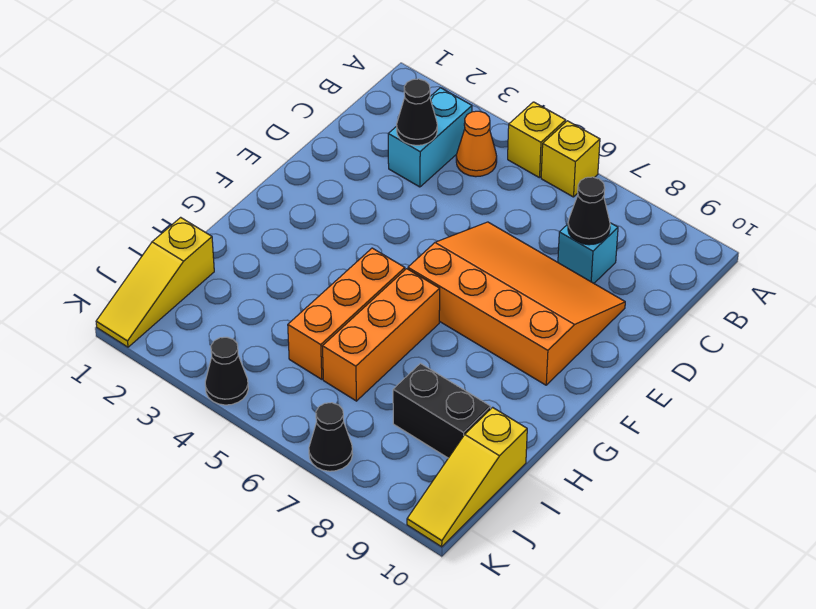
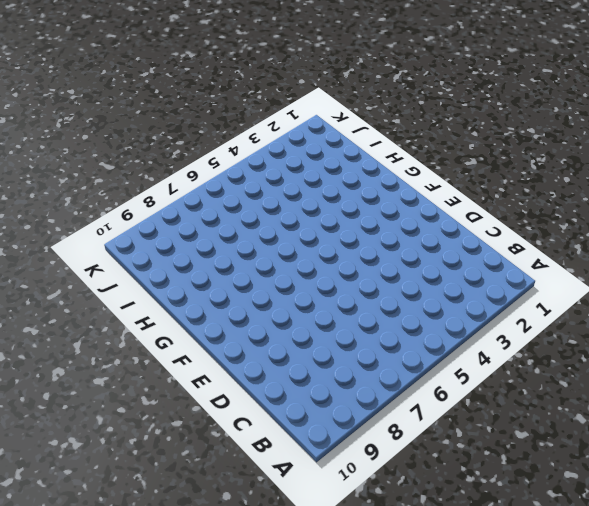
none -> yellow 1x1 brick [508,102,566,178]
none -> yellow 1x1 brick [541,121,600,197]
none -> cyan 1x2 brick [388,88,472,187]

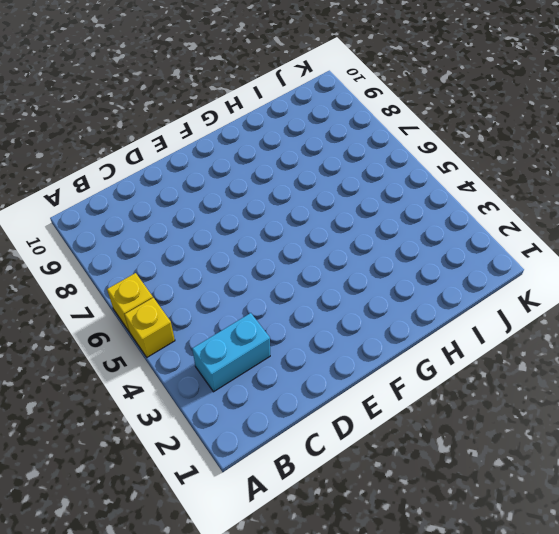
none -> orange 1x1 cone [456,111,497,177]
none -> cyan 1x1 brick [558,223,618,283]
none -> orange 3x4 slope [408,222,625,385]

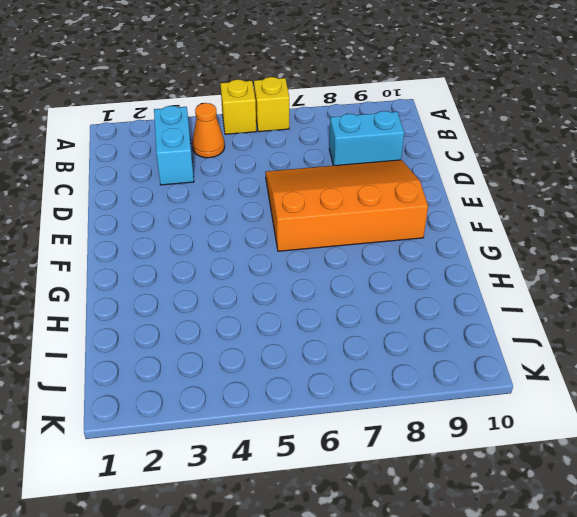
cyan 1x2 brick [329,111,404,166] -> cyan 1x1 brick [558,223,618,283]
none -> orange 1x3 brick [288,248,405,379]
none -> orange 1x3 brick [323,269,440,401]
none -> yellow 1x3 slope [96,217,214,347]

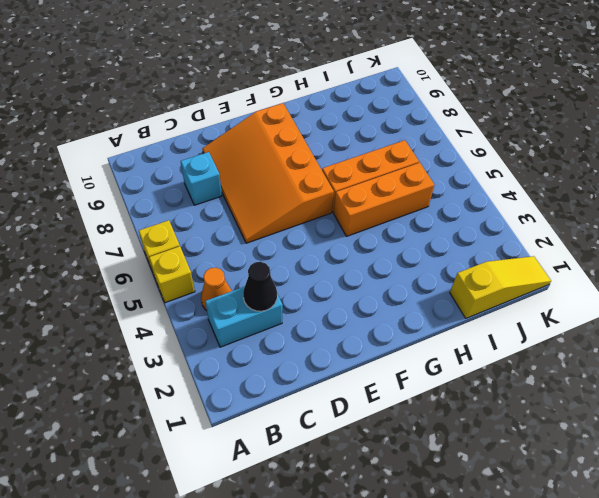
none -> black 1x2 brick [393,364,491,458]
none -> yellow 1x3 slope [407,407,527,547]
none -> black 1x1 cone [205,337,248,405]

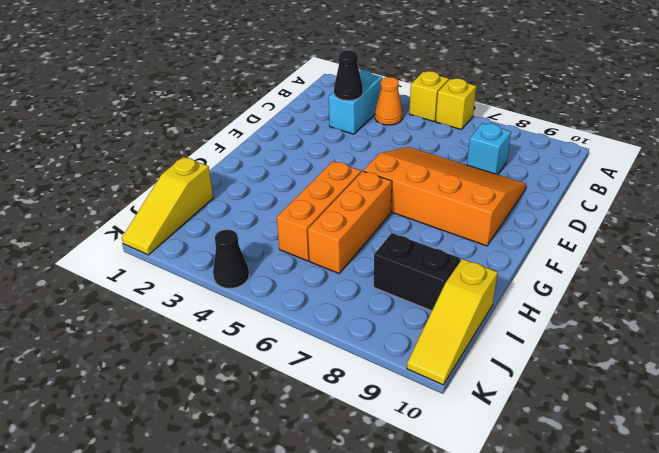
none -> black 1x1 cone [309,403,353,471]
none -> black 1x1 cone [568,177,610,245]

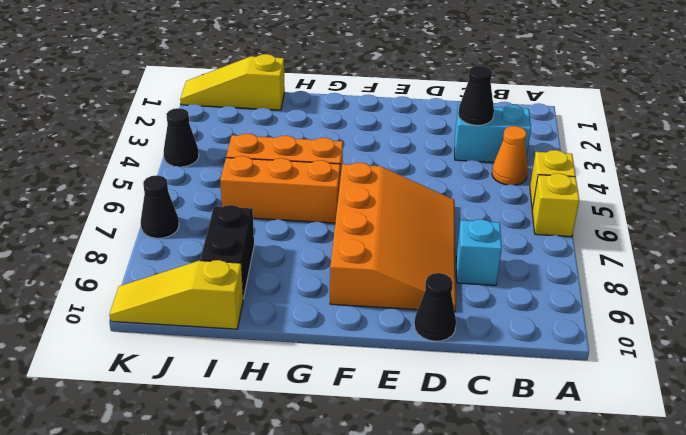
black 1x1 cone [414,273,456,341] -> black 1x1 cone moved to [568,177,610,245]

